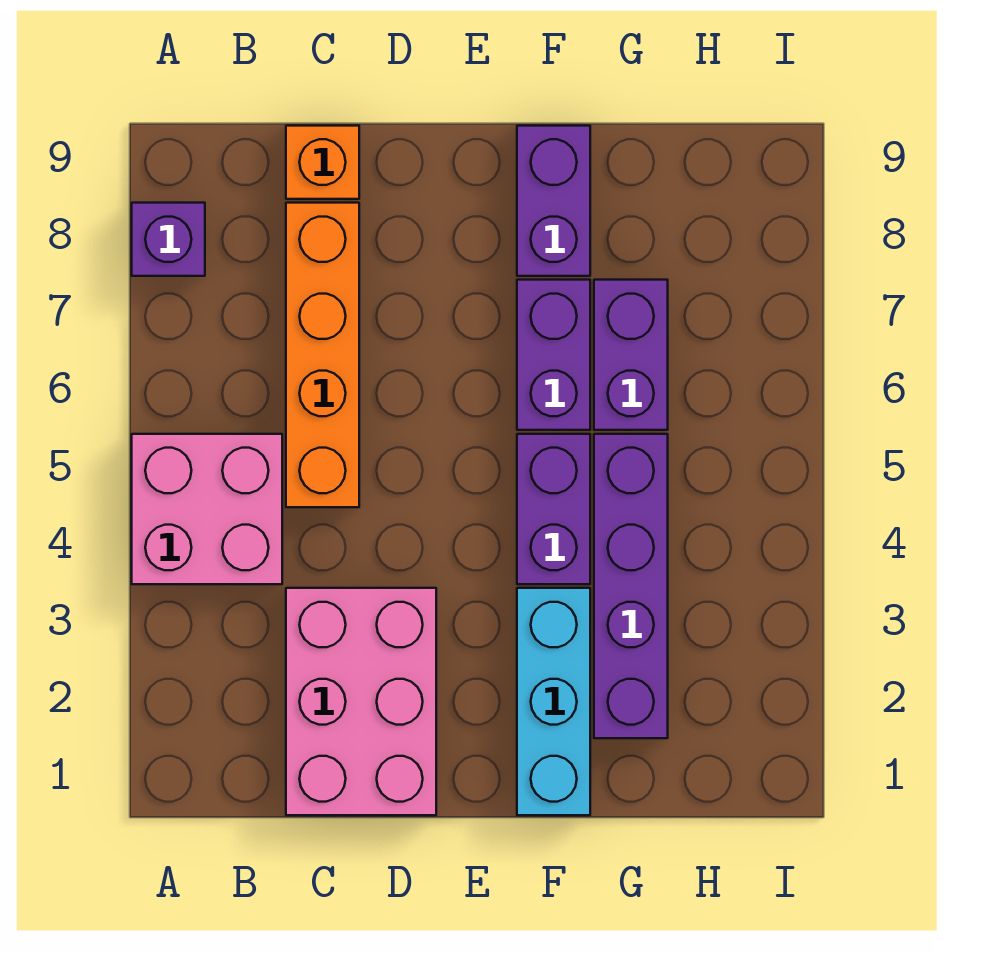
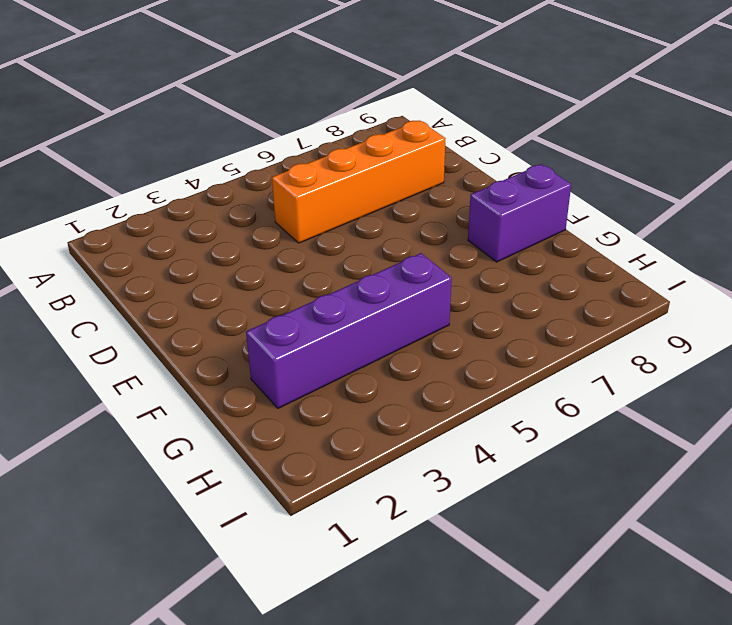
none -> pink 2x2 brick [132,434,282,584]
none -> purple 1x1 brick [132,203,205,276]

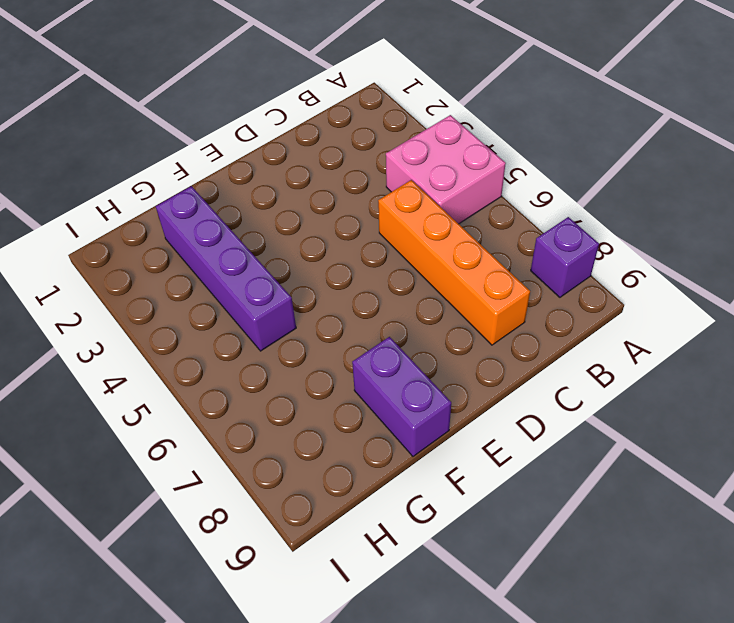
none -> pink 2x3 brick [286,588,436,815]
none -> orange 1x1 brick [286,126,359,199]

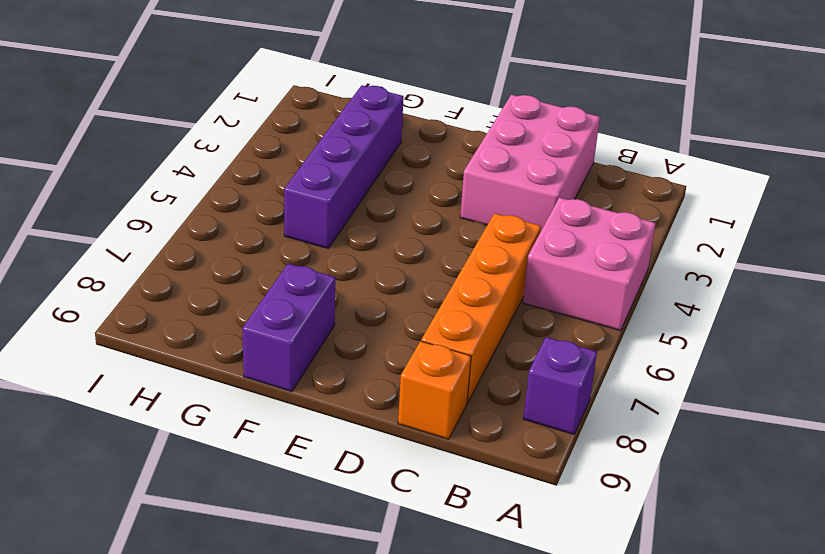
none -> cyan 1x3 brick [517,588,590,815]
none -> purple 1x2 brick [517,434,590,584]

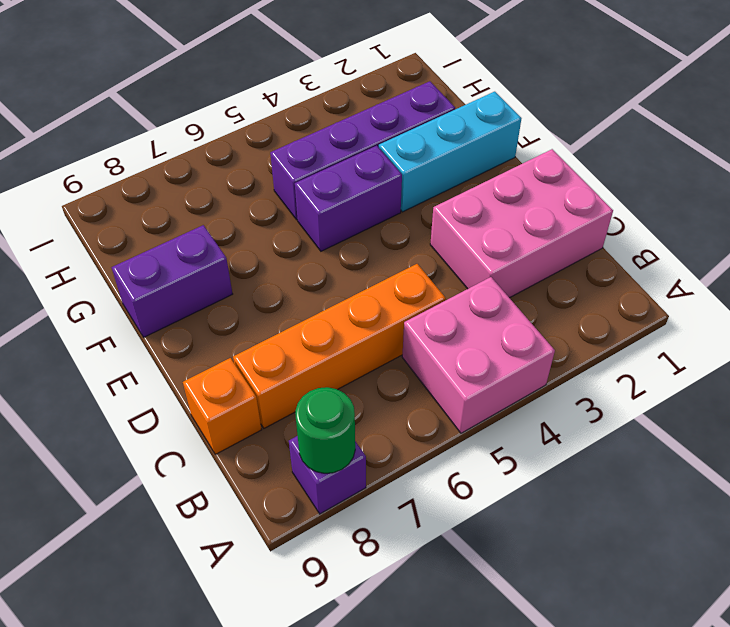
green 1x1 round brick [295,387,355,473] -> none
none -> purple 1x2 brick [517,280,590,430]
none -> purple 1x2 brick [594,280,668,430]

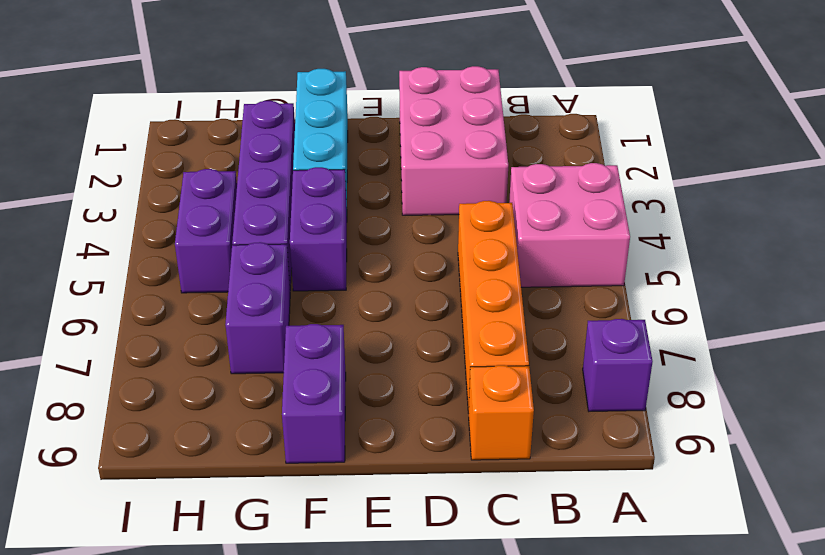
purple 1x2 brick [175,169,237,293] -> purple 1x2 brick moved to [517,280,590,430]

